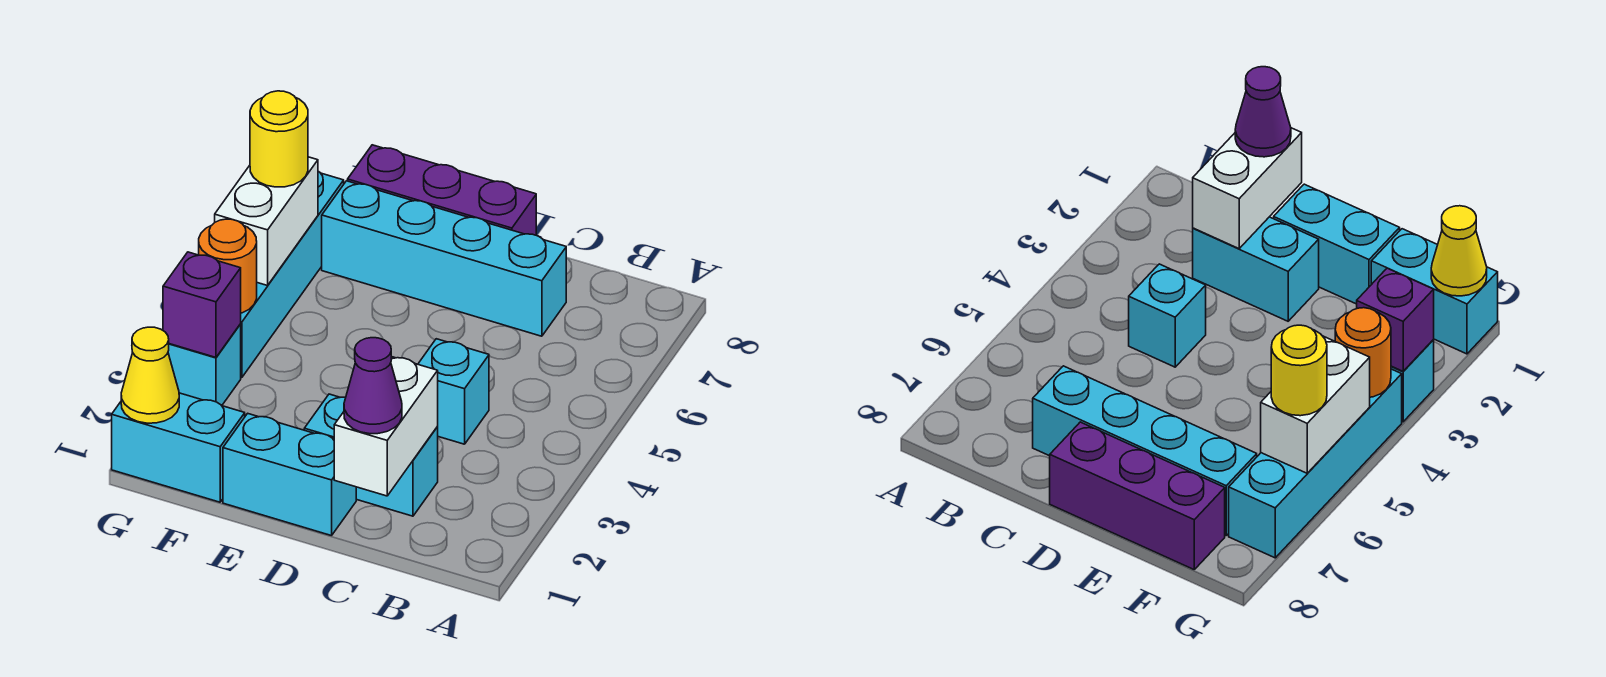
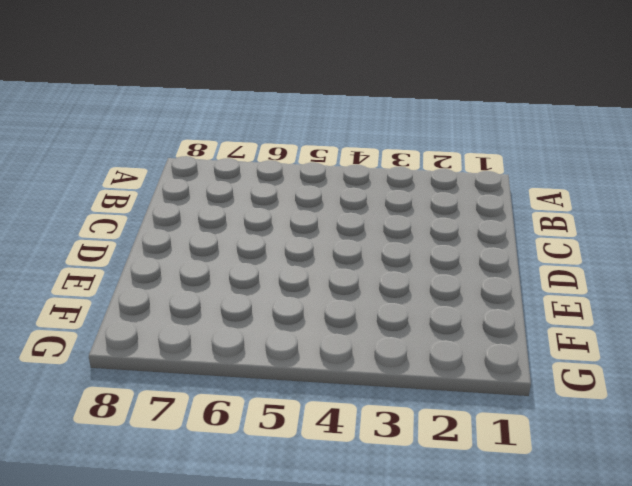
none -> cyan 1x2 brick [304,394,438,516]
none -> cyan 1x1 brick [418,339,489,444]
none -> cyan 1x4 brick [322,181,566,336]

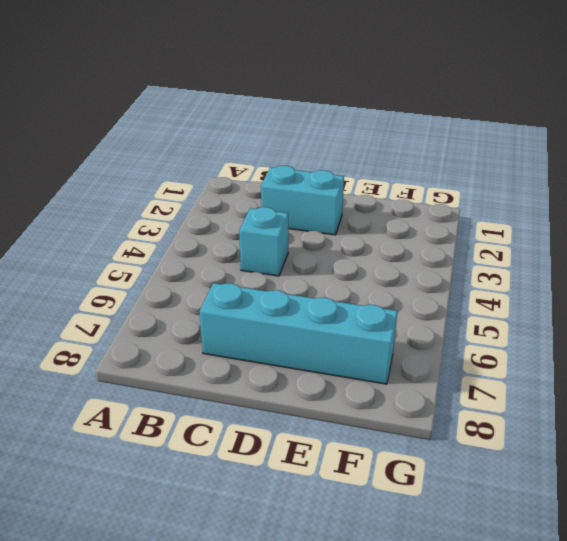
none -> cyan 1x2 brick [223,413,356,536]
none -> purple 1x3 brick [348,145,536,235]
none -> cyan 1x2 brick [112,393,245,502]

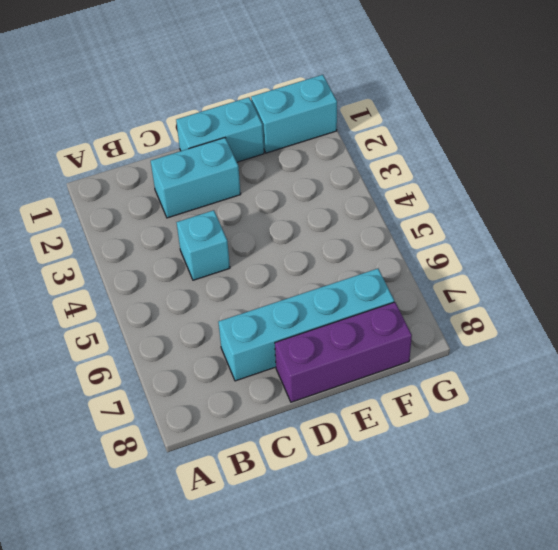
none -> cyan 1x1 brick [168,324,241,406]
none -> cyan 1x4 brick [241,171,344,378]
none -> white 1x2 brick [334,357,438,496]

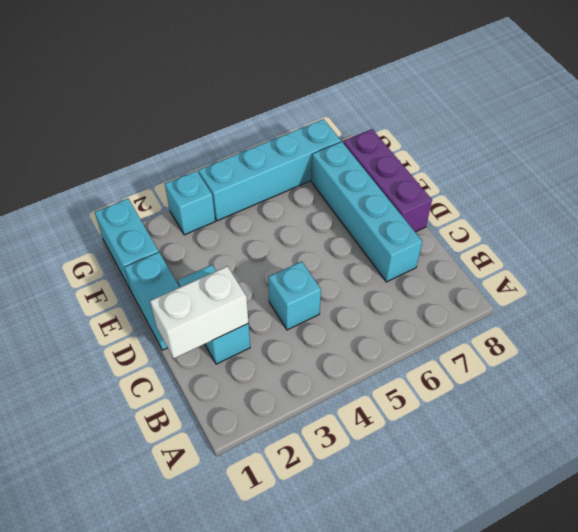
none -> yellow 1x1 cone [121,327,179,423]
none -> purple 1x1 brick [163,252,241,357]
none -> orange 1x1 round brick [199,219,257,313]

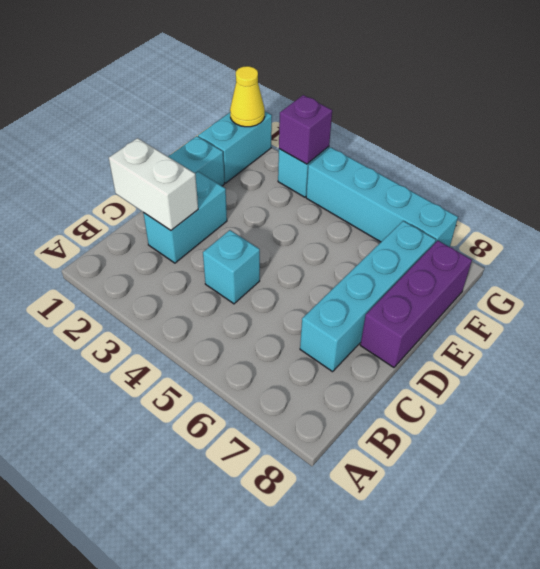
none -> orange 1x1 round brick [199,219,257,313]
none -> white 1x2 brick [215,157,318,286]
none -> purple 1x1 cone [344,338,402,434]

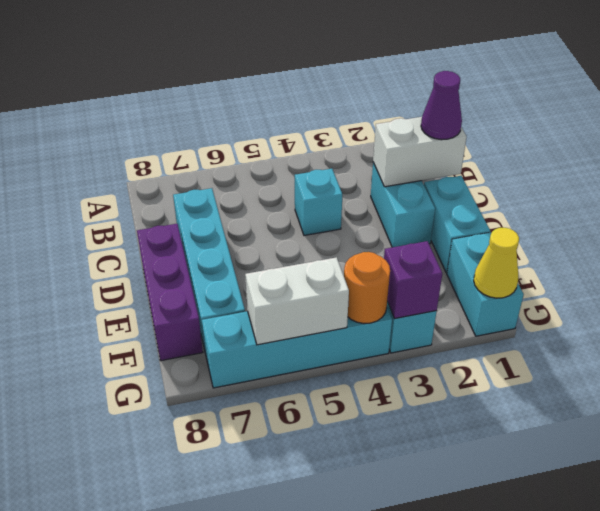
none -> yellow 1x1 round brick [250,91,308,187]

